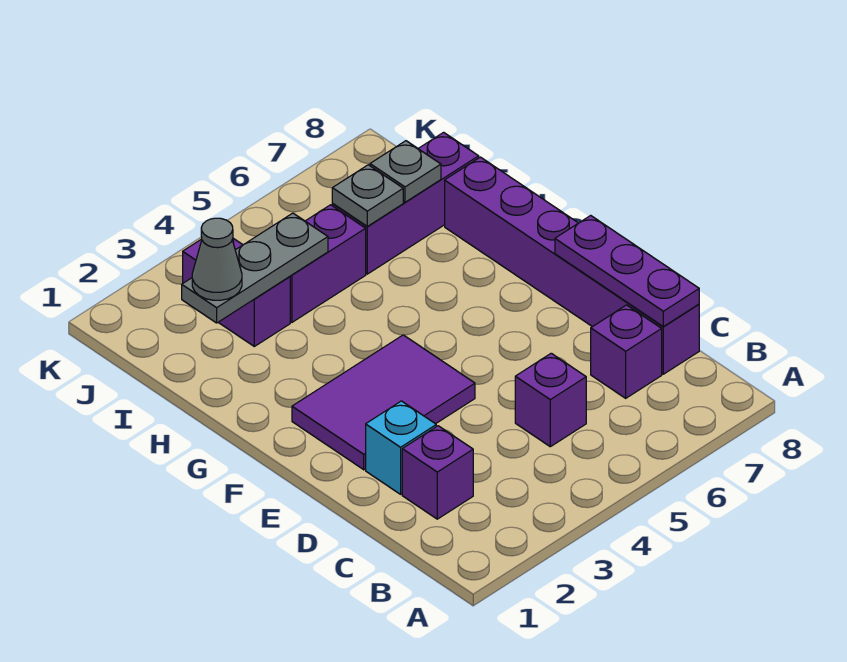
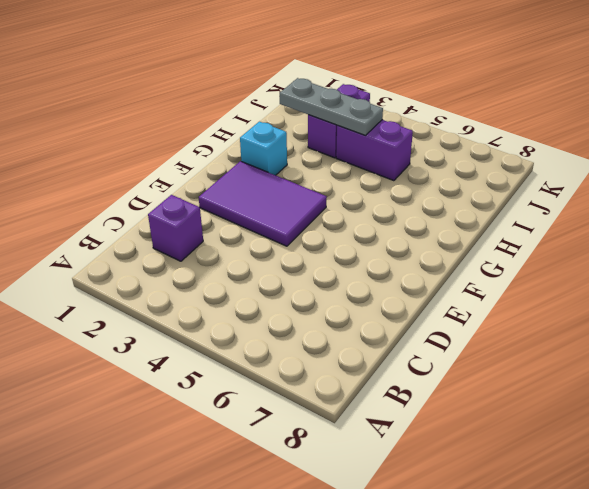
cyan 1x1 brick [240,121,287,175] -> cyan 1x1 brick moved to [366,401,436,494]
none -> purple 1x1 brick [515,353,586,447]
none -> purple 1x1 brick [591,305,662,398]
none -> purple 1x6 brick [445,157,699,374]

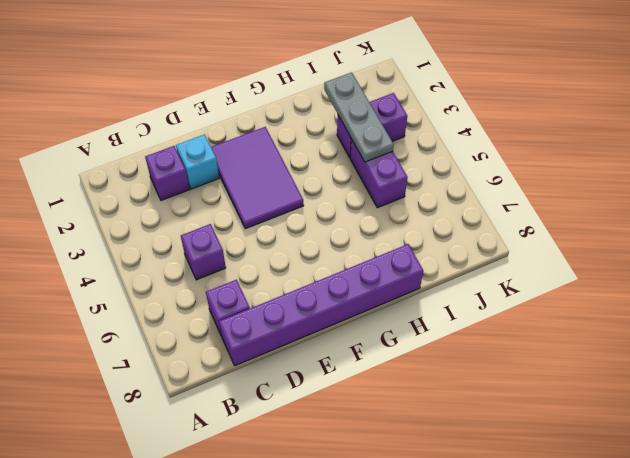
none -> purple 1x3 brick [332,132,479,274]
none -> purple 1x3 plate [555,216,699,327]
none -> grey 1x1 plate [332,165,403,226]

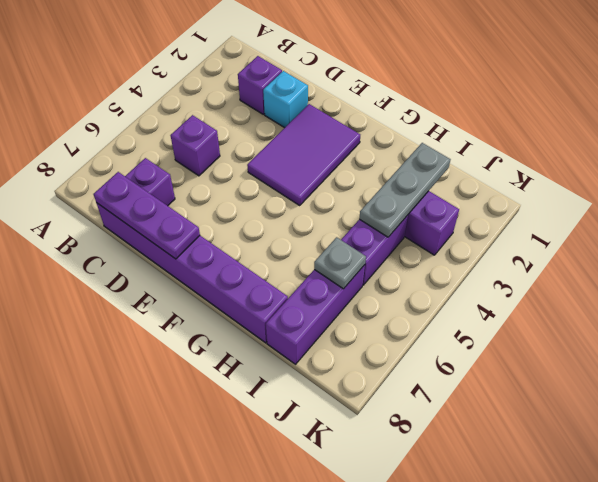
none -> grey 1x1 plate [370,141,441,202]
none -> grey 1x1 cone [192,218,242,300]

